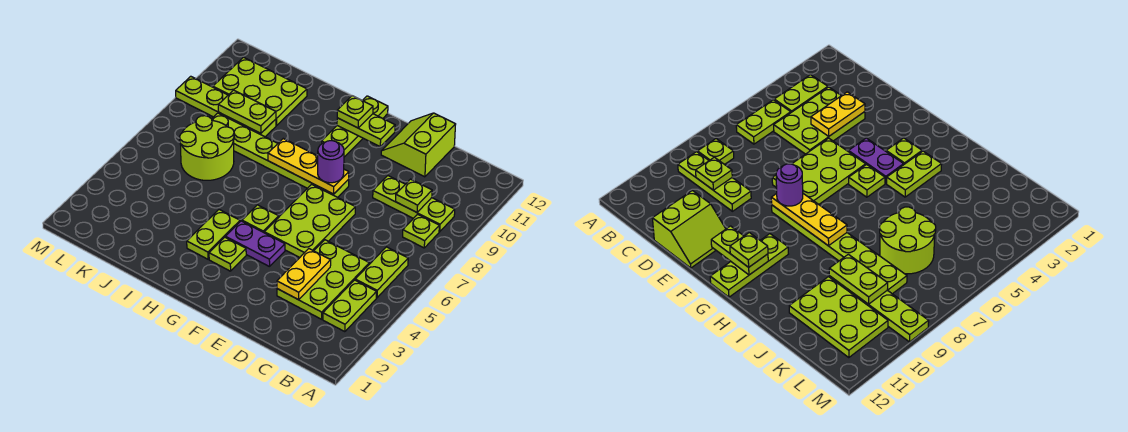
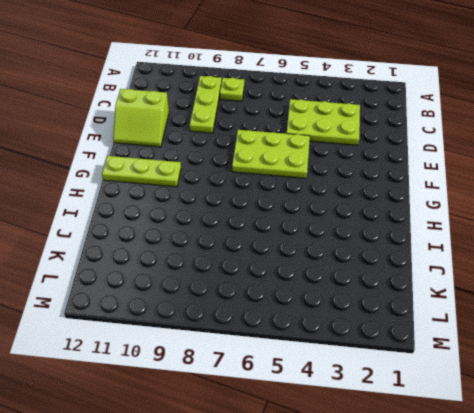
none -> lime 1x2 plate [323,280,377,332]
none -> lime 1x2 plate [355,247,408,298]
none -> purple 1x2 plate [226,221,285,267]

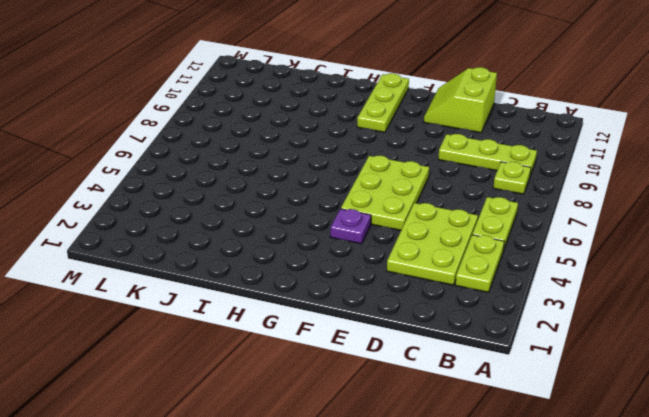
purple 1x1 plate [330,209,371,244] -> purple 1x2 plate [226,221,285,267]
none -> lime 1x6 plate [212,113,349,197]
none -> lime 1x1 plate [209,237,246,271]
none -> lime 1x1 plate [242,205,279,232]

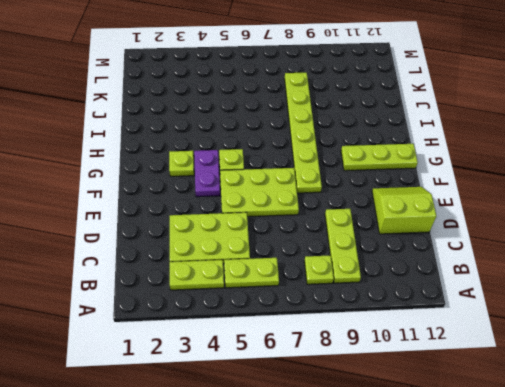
none -> lime 1x2 plate [187,210,240,259]
none -> lime 2x2 round brick [180,116,234,180]
none -> lime 1x4 plate [176,76,276,137]

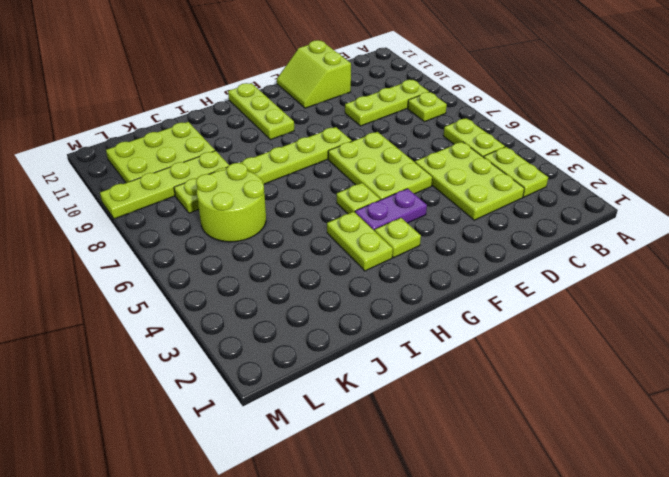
none -> lime 1x1 plate [396,179,432,212]
none -> yellow 1x2 plate [277,249,331,300]
none -> yellow 1x3 plate [268,139,349,194]

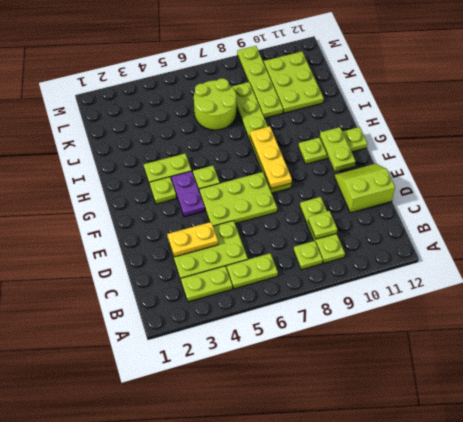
none -> lime 1x2 plate [218,90,276,133]
none -> purple 1x1 round brick [318,141,344,183]
none -> lime 1x1 plate [337,96,373,128]

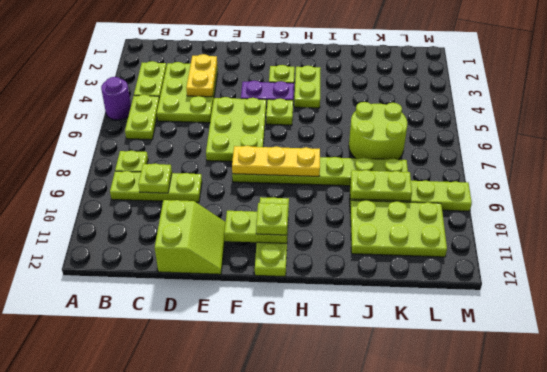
purple 1x1 round brick [101,77,131,120] -> purple 1x1 round brick moved to [318,141,344,183]

